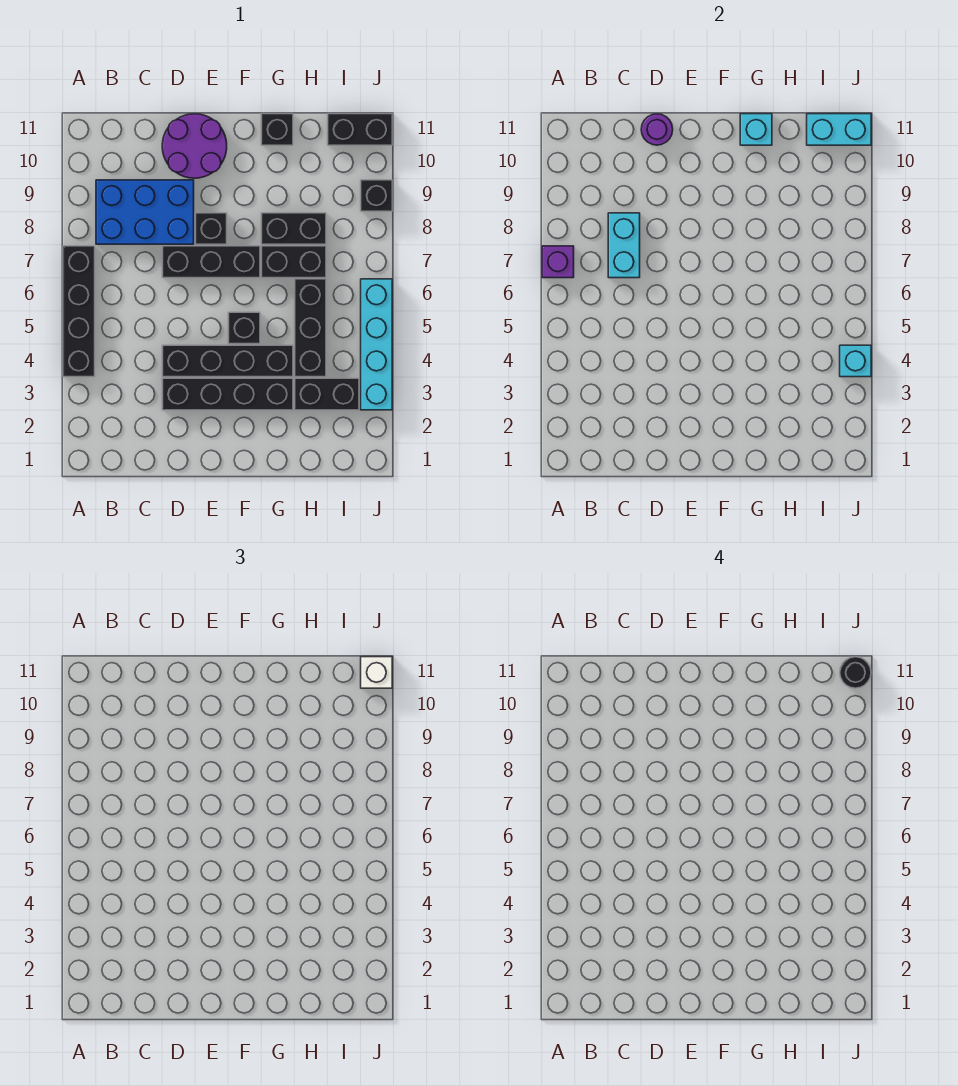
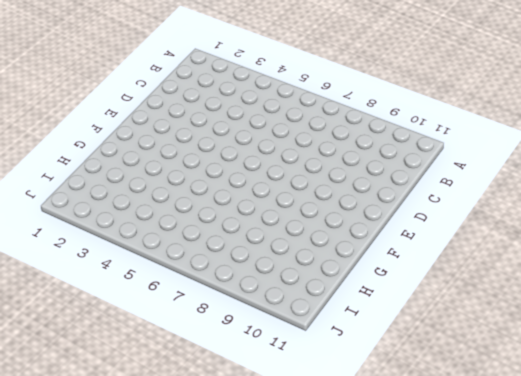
none -> black 1x4 brick [63,246,95,377]
none -> blue 2x3 brick [96,180,194,244]
none -> black 1x4 brick [162,378,293,410]

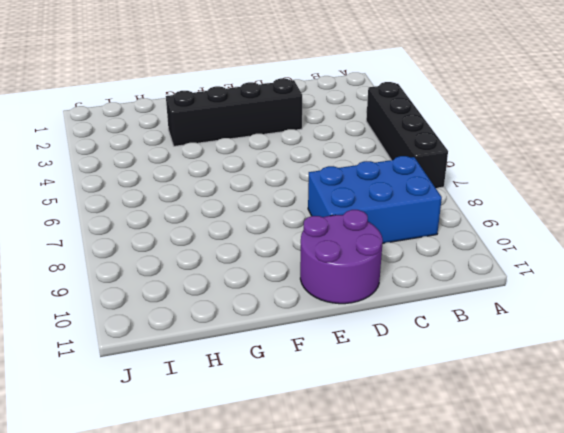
none -> black 1x4 brick [162,345,293,377]
none -> black 1x3 brick [162,246,260,278]
none -> black 1x1 brick [195,213,227,244]

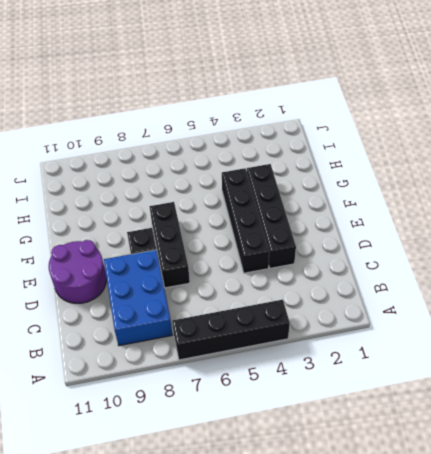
none -> black 1x1 brick [228,312,260,344]
none -> black 1x2 brick [261,246,326,278]
none -> black 1x2 brick [261,213,326,244]

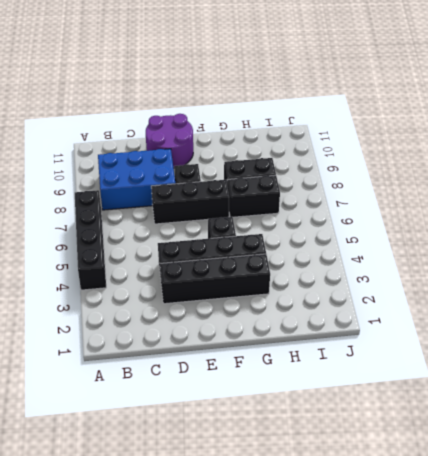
none -> black 1x1 brick [261,114,293,145]
none -> black 1x2 brick [295,378,359,410]
none -> black 1x3 brick [295,279,326,377]

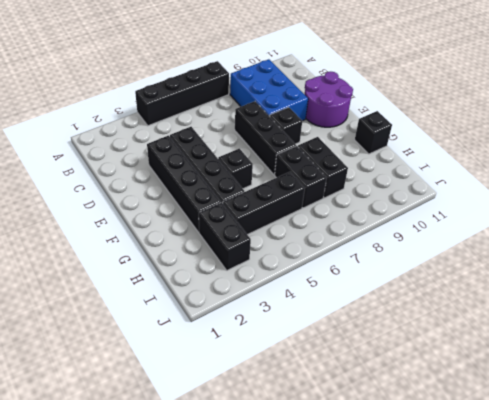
none -> black 1x2 brick [328,114,392,145]
none -> cyan 1x4 brick [361,279,392,410]
none -> black 1x1 brick [361,180,392,211]

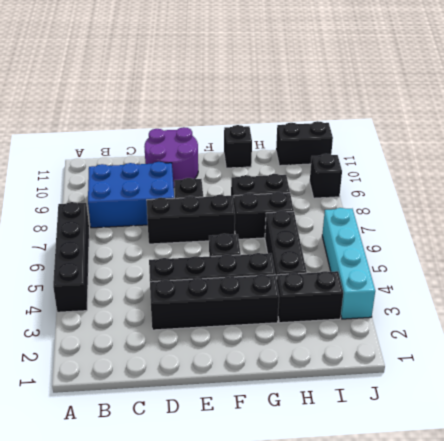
none -> purple 1x1 brick [542,246,574,278]
none -> cyan 1x2 brick [608,213,640,278]
none -> purple 1x1 round brick [641,114,673,145]

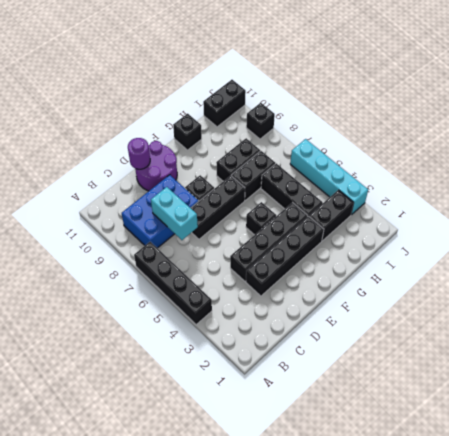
none -> purple 1x1 brick [542,246,574,278]
none -> cyan 1x1 brick [740,114,772,145]
none -> cyan 1x2 brick [807,114,871,145]

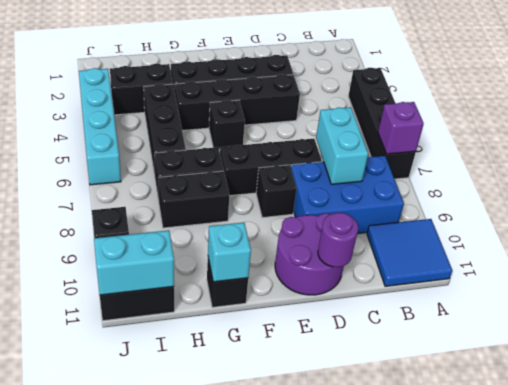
blue 2x2 tile [367,219,452,286] -> none
none -> cyan 1x1 brick [840,345,871,377]
none -> white 1x1 brick [361,657,392,688]
none -> black 1x1 round brick [840,657,871,688]

